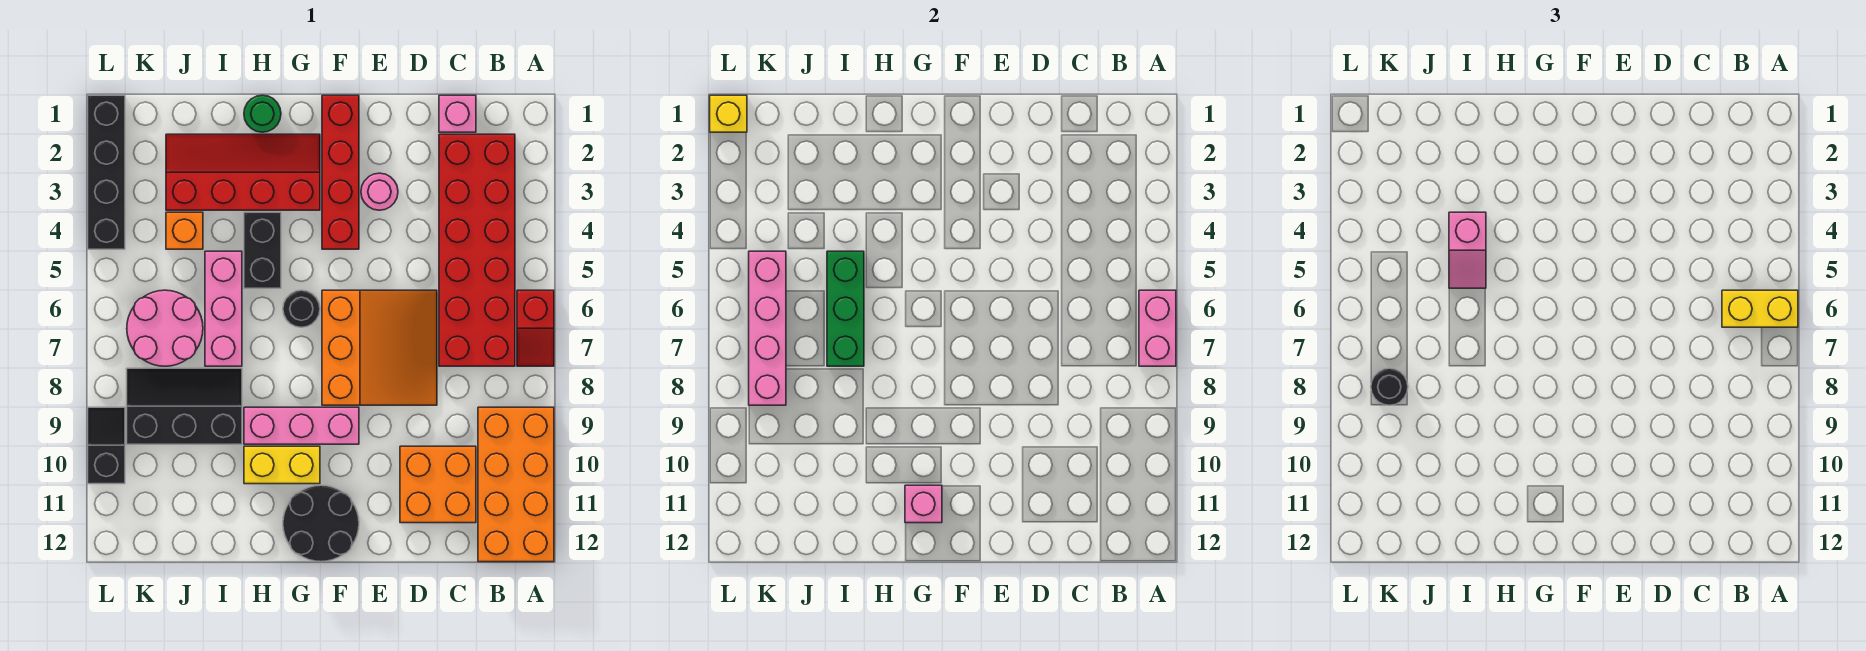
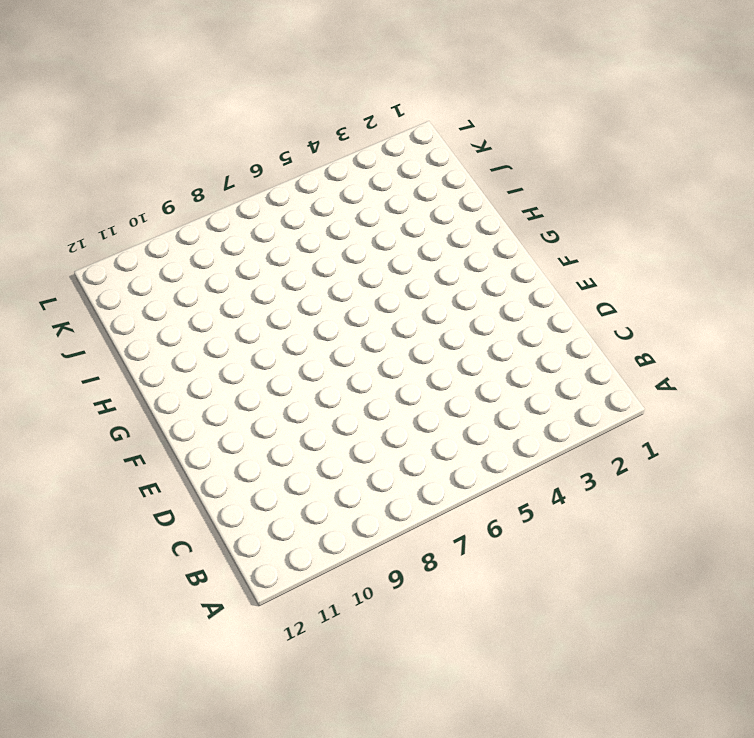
none -> red 1x2 slope [517,290,554,366]
none -> orange 2x4 brick [478,407,554,562]
none -> red 2x6 brick [439,134,515,366]

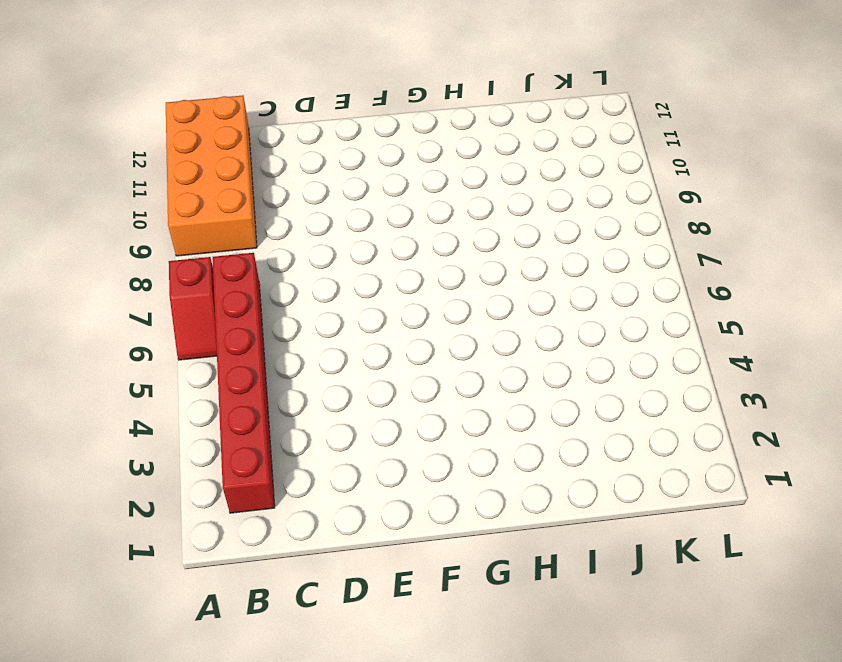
red 1x2 slope [169,257,217,360] -> red 1x2 slope turned to [517,290,554,366]
red 1x6 brick [213,253,275,513] -> red 2x6 brick [439,134,515,366]
none -> pink 1x1 brick [439,95,476,132]
none -> orange 2x2 brick [400,446,476,523]
none -> orange 3x3 slope [322,290,437,405]

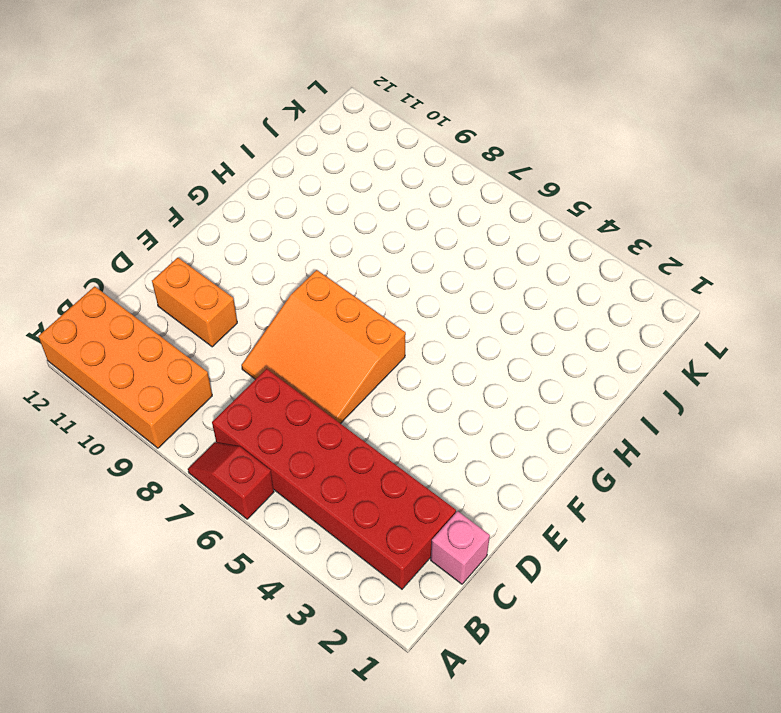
orange 1x2 brick [152,258,237,347] -> orange 2x2 brick [400,446,476,523]
none -> pink 1x1 round brick [361,173,398,210]
none -> red 1x4 brick [322,95,359,249]
none -> pink 1x3 brick [244,407,359,444]

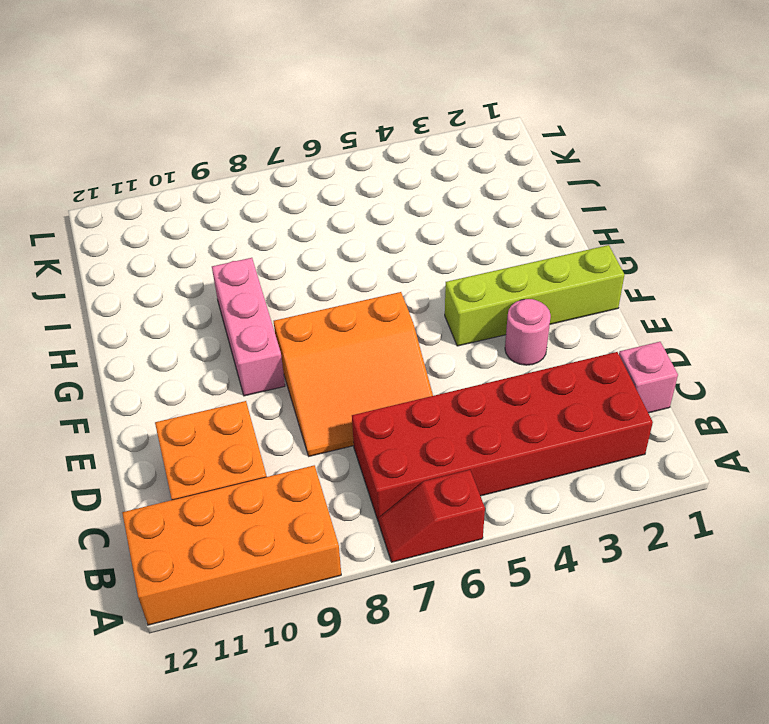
lime 1x4 brick [445,245,625,346] -> red 1x4 brick [322,95,359,249]
none -> black 2x2 round brick [283,485,359,562]
none -> red 2x4 slope [166,134,320,210]
none -> black 1x1 round brick [283,290,320,327]

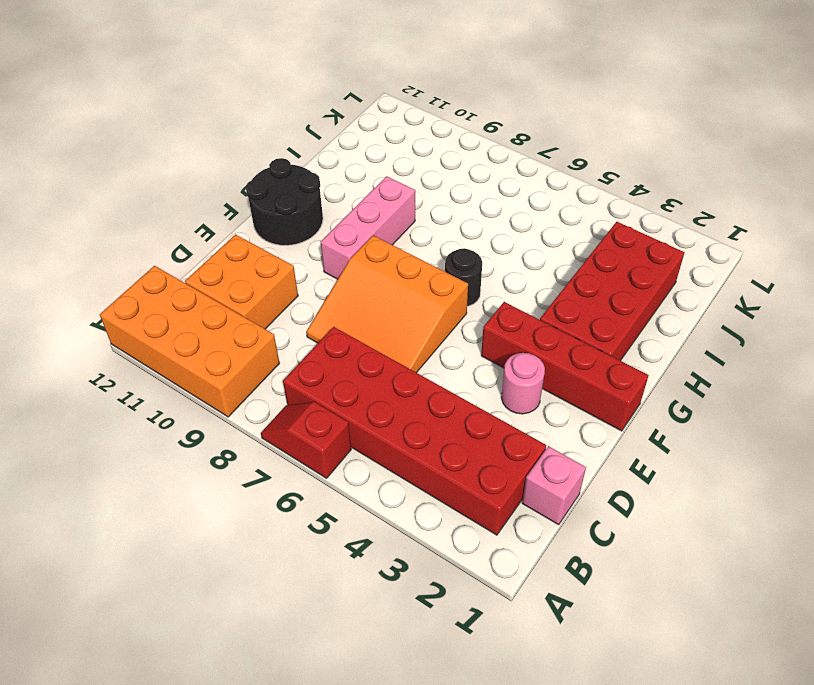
red 2x4 brick [540,222,685,361] -> red 2x4 slope [166,134,320,210]
none -> yellow 1x2 brick [244,446,320,484]
none -> green 1x1 round brick [244,95,281,132]
none -> black 1x2 brick [244,212,281,288]

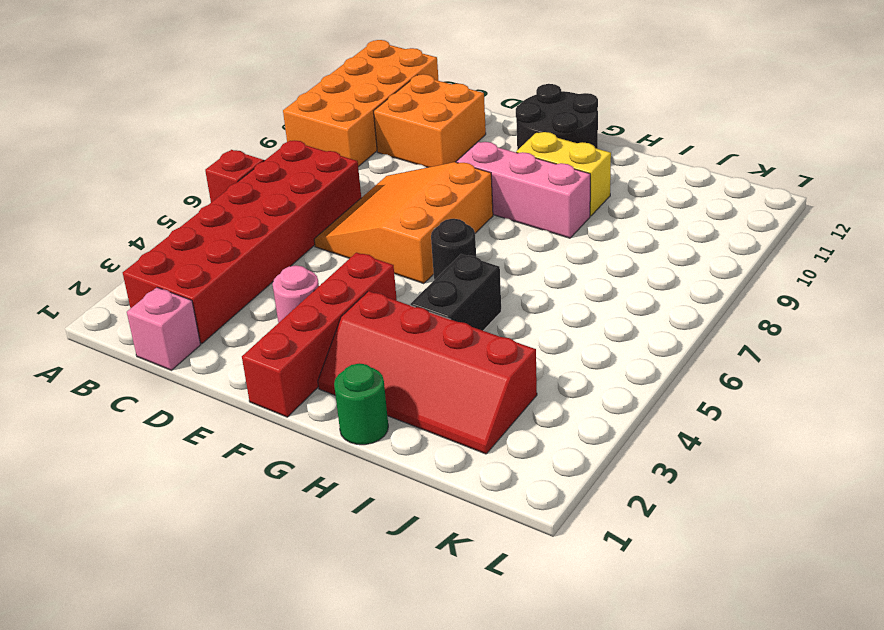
none -> pink 1x3 brick [205,251,242,366]
none -> black 2x3 slope [127,368,242,444]
none -> orange 1x1 brick [166,212,203,249]

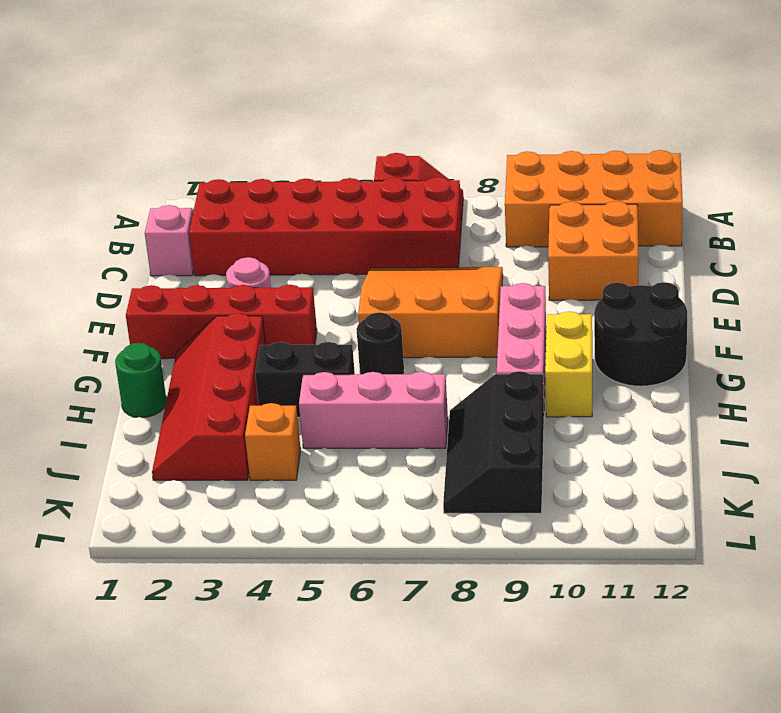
none -> pink 2x2 round brick [127,290,203,366]
none -> black 1x4 brick [88,95,125,249]
none -> black 1x2 slope [88,407,125,484]

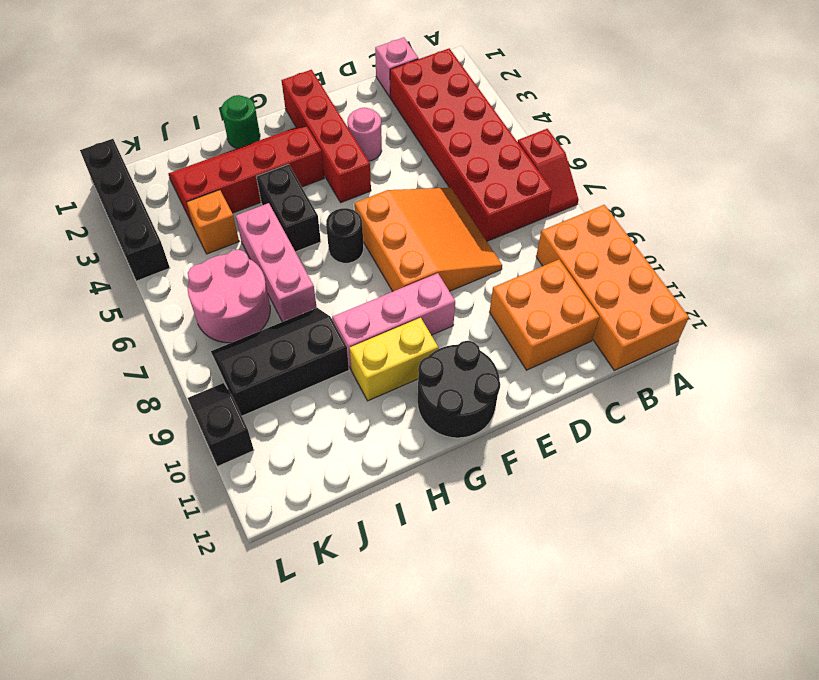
none -> pink 1x2 brick [1139,290,1176,366]
none -> pink 1x1 brick [905,485,942,523]
none -> green 1x3 brick [827,251,864,366]

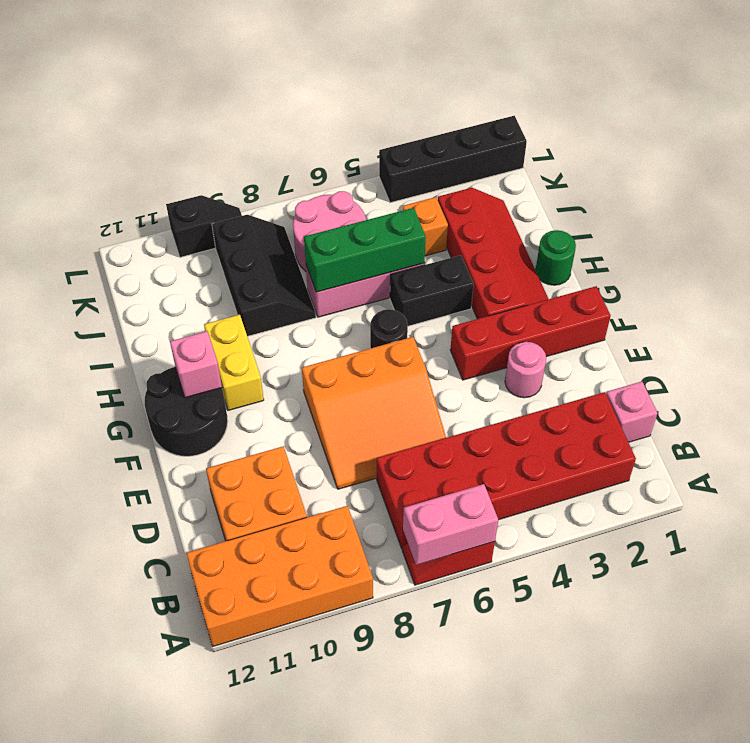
none -> pink 1x3 brick [244,407,359,444]
none -> pink 1x4 brick [749,251,786,405]
none -> yellow 1x1 brick [710,95,747,132]

